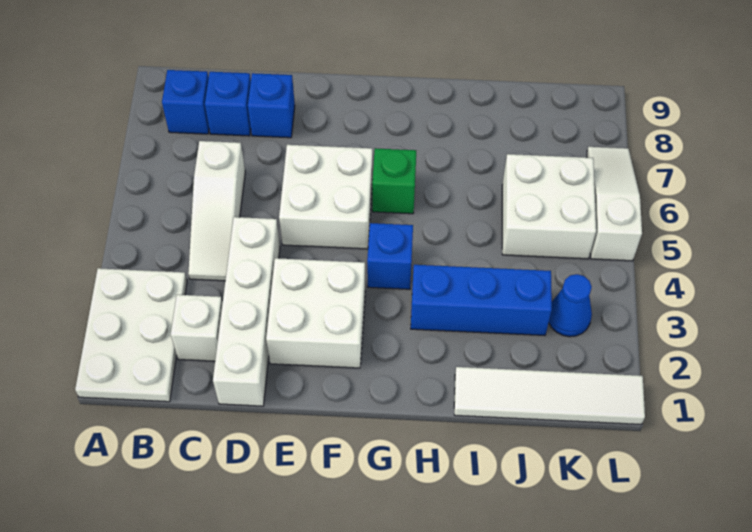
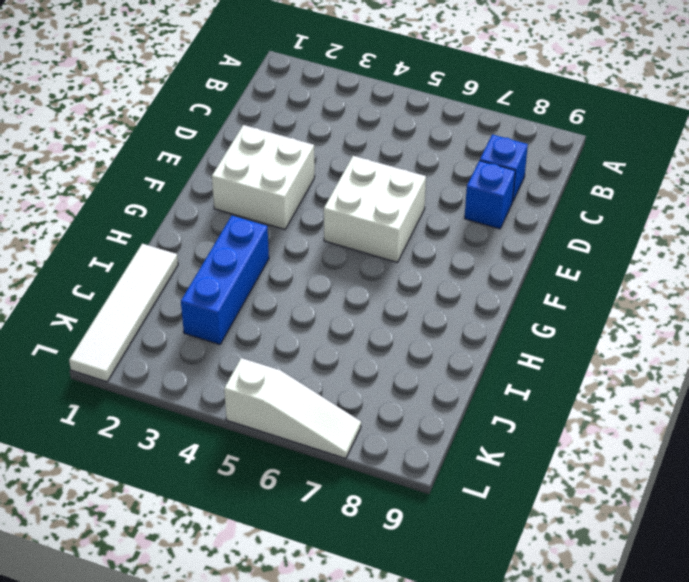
none -> white 2x3 plate [75,268,187,402]
none -> blue 1x1 brick [162,70,209,134]
none -> white 1x1 brick [171,295,223,361]

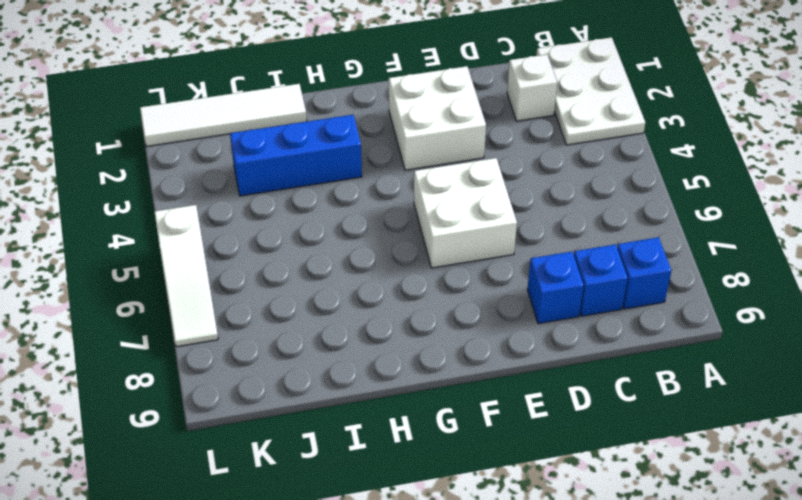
none -> white 1x3 slope [188,141,245,281]
none -> white 1x4 brick [213,217,280,406]
none -> blue 1x1 brick [367,223,413,289]

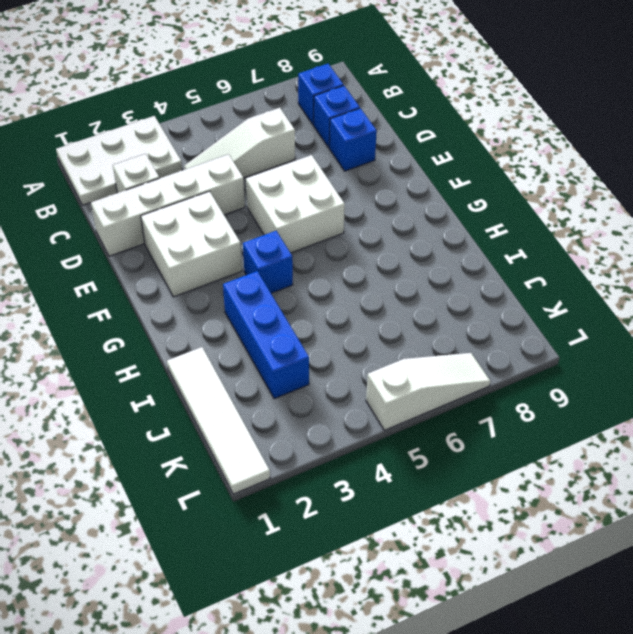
none -> green 1x1 brick [372,148,416,214]
none -> white 2x2 brick [502,154,596,259]
none -> blue 1x1 cone [549,274,592,337]

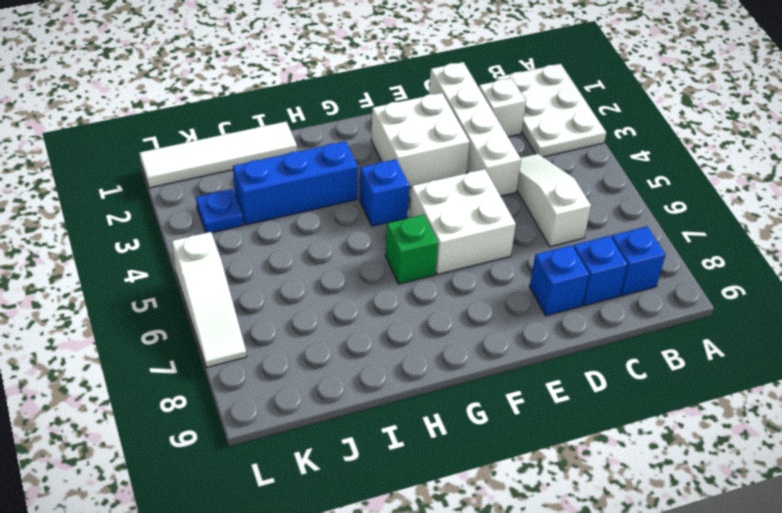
blue 1x1 plate [196,189,243,233] -> blue 1x1 cone [549,274,592,337]
none -> white 2x2 brick [502,154,596,259]

